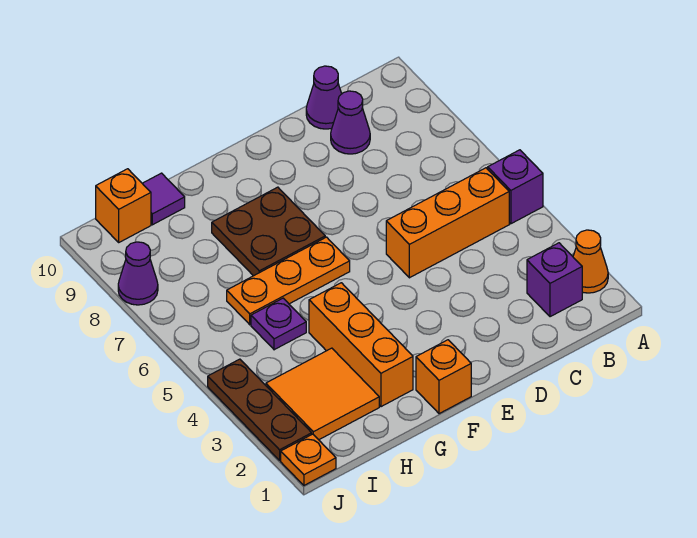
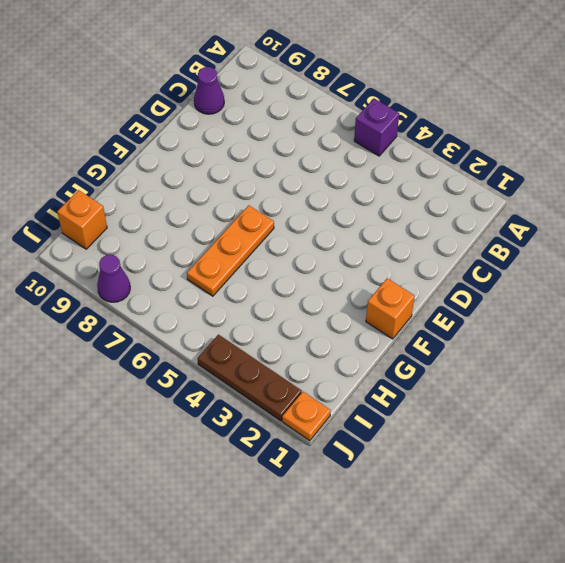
none -> orange 1x1 cone [573,230,608,293]
none -> purple 1x1 brick [527,243,582,317]
none -> orange 1x3 brick [386,168,509,278]

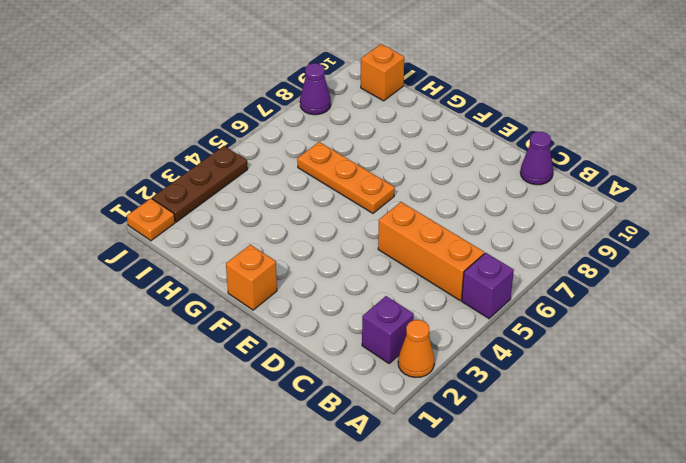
none -> purple 1x1 cone [331,91,370,154]
none -> brown 2x2 plate [212,187,325,276]
none -> orange 1x3 brick [309,283,413,407]

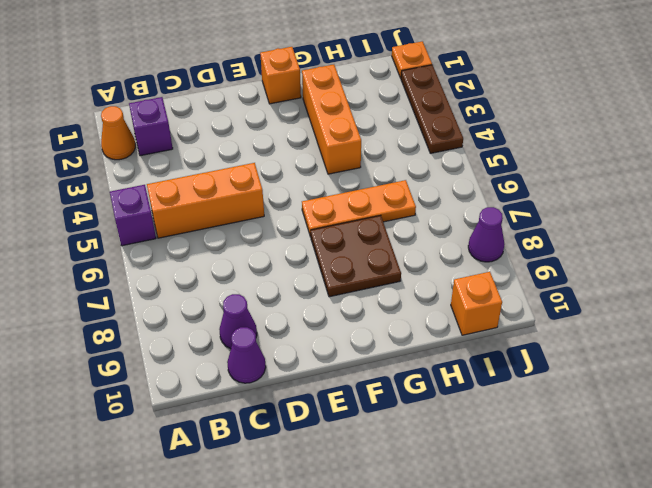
none -> orange 2x2 tile [266,348,379,440]
none -> purple 1x1 plate [251,298,306,350]
none -> purple 1x1 tile [142,173,185,225]

